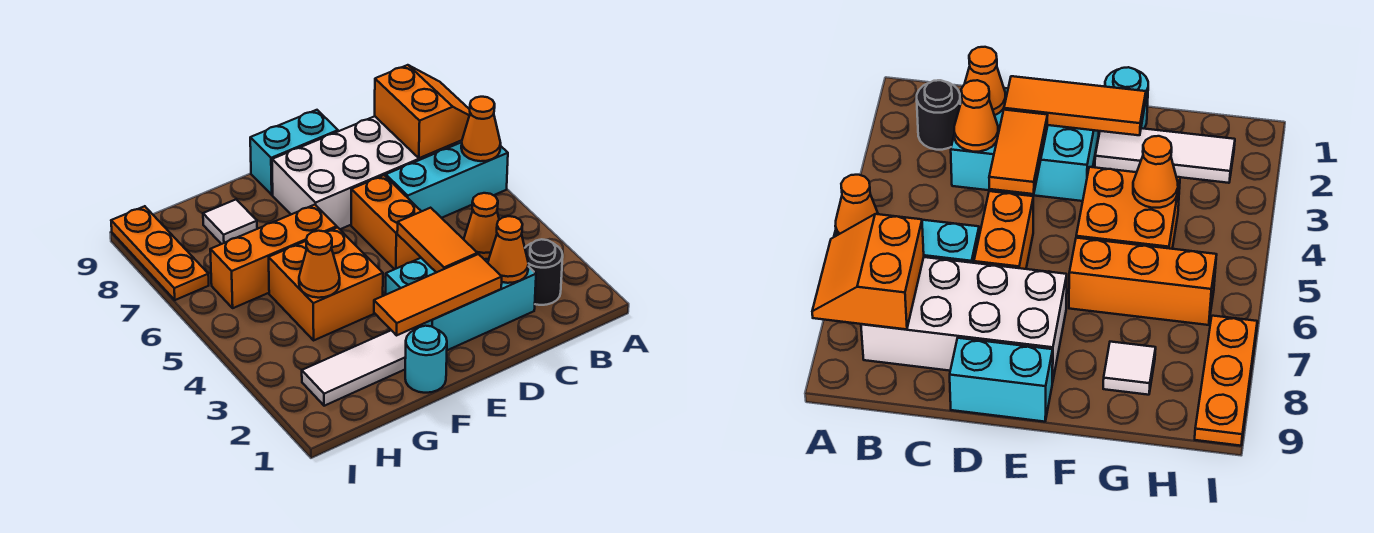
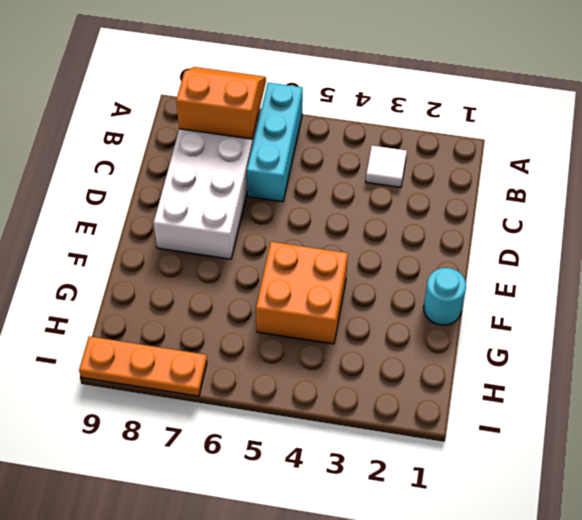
white 1x1 tile [366,146,407,187] -> white 1x1 tile moved to [203,200,257,244]
none -> black 1x1 round brick [525,239,563,305]
none -> cyan 2x3 brick [386,258,536,350]
none -> orange 1x2 brick [351,175,421,269]

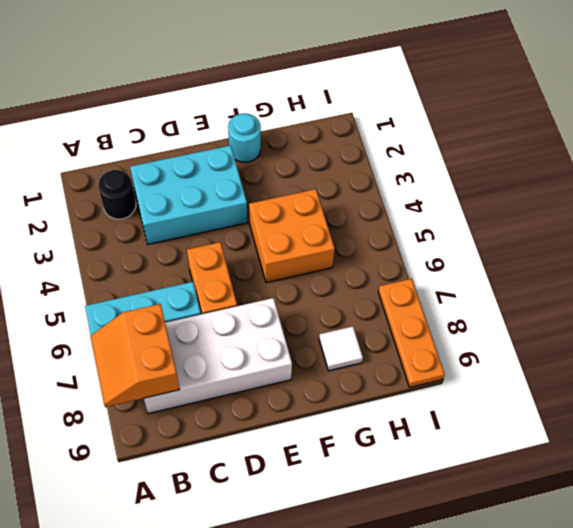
none -> cyan 1x2 brick [250,110,338,195]
none -> white 1x3 tile [302,329,414,406]
none -> orange 1x3 brick [210,205,337,308]

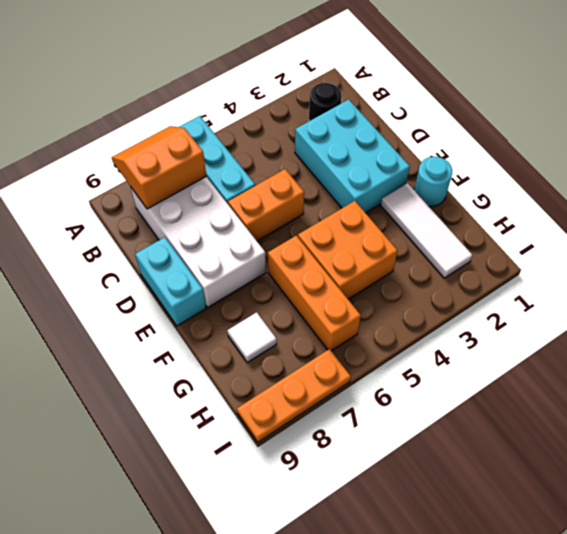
none -> orange 1x1 cone [461,97,501,161]
none -> orange 1x1 cone [488,216,528,283]
none -> orange 1x1 cone [464,193,499,259]

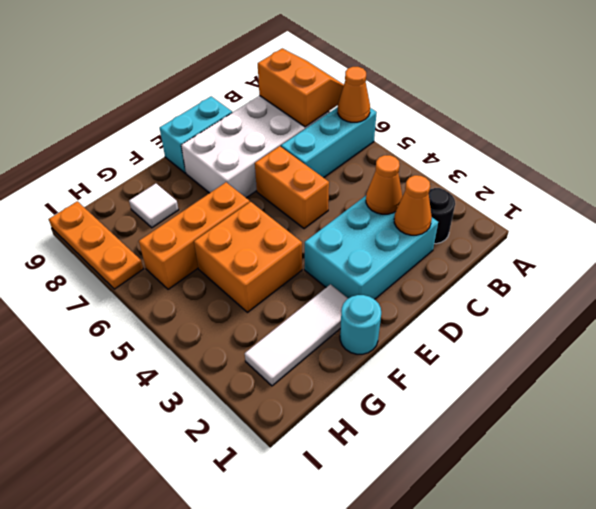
none -> orange 1x3 tile [374,254,502,335]
none -> orange 1x2 tile [397,208,477,273]
none -> orange 1x1 cone [299,231,340,298]

